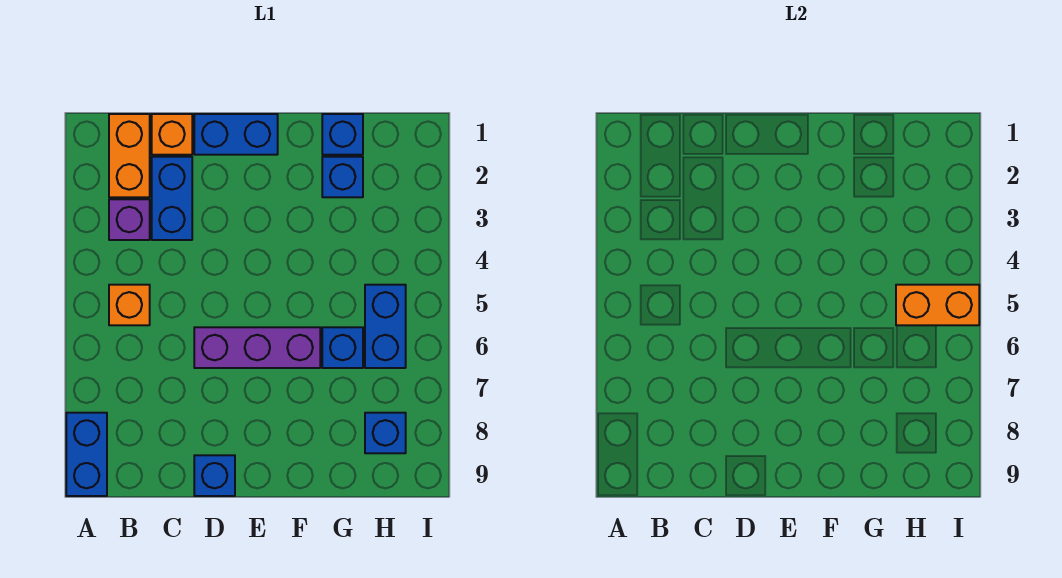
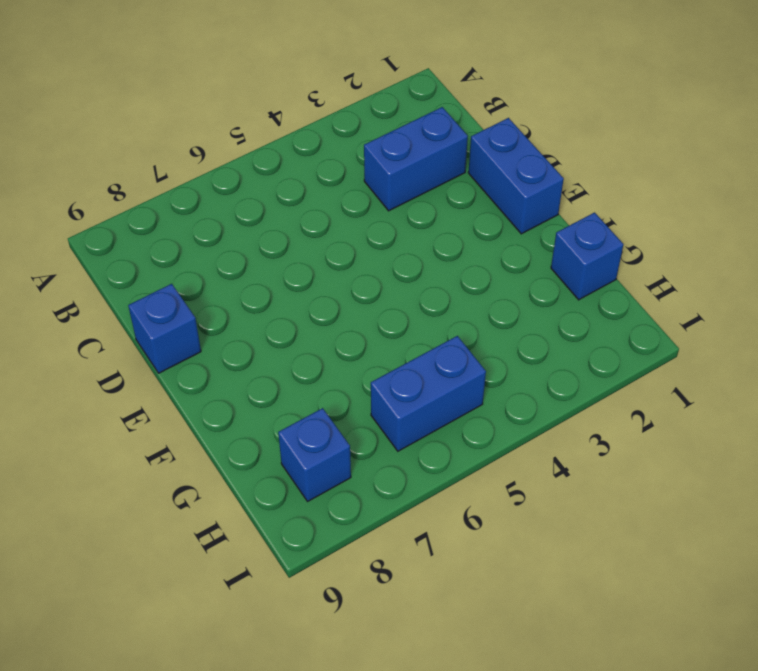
none -> blue 1x2 brick [66,413,107,496]
none -> orange 1x2 brick [109,114,150,197]
none -> purple 1x1 brick [109,199,150,240]

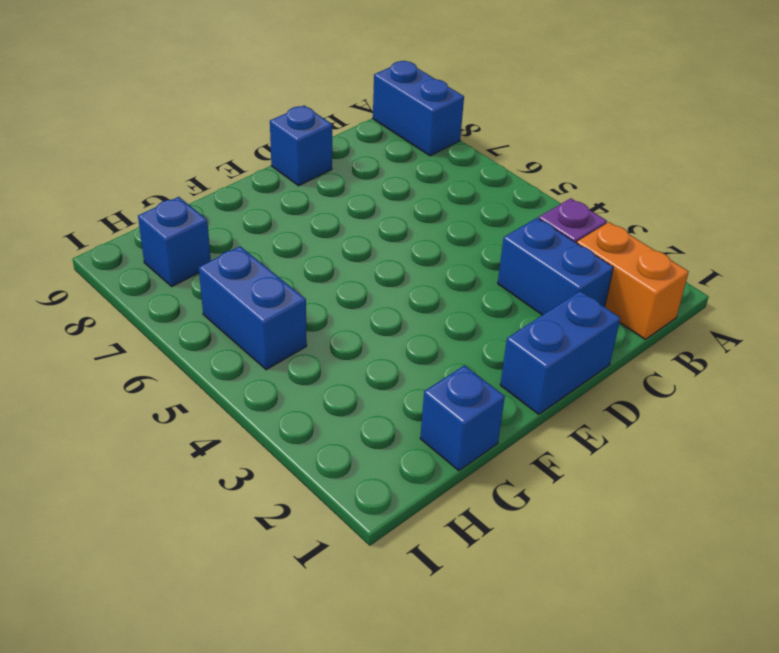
none -> orange 1x1 brick [109,285,150,325]
none -> orange 1x1 brick [152,114,192,155]
none -> purple 1x3 brick [194,327,320,368]

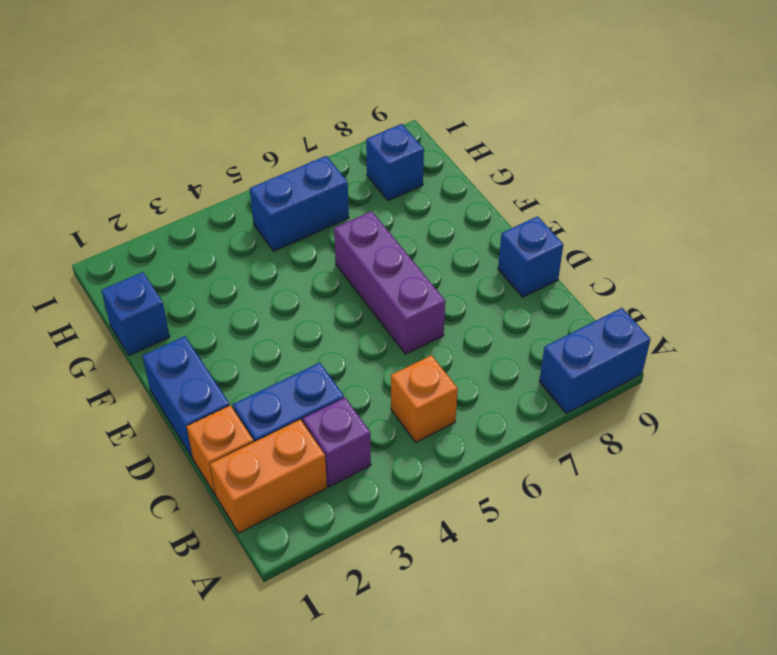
none -> blue 1x1 brick [322,157,363,197]
none -> blue 1x1 brick [322,327,363,368]
none -> orange 1x2 brick [896,285,979,325]

